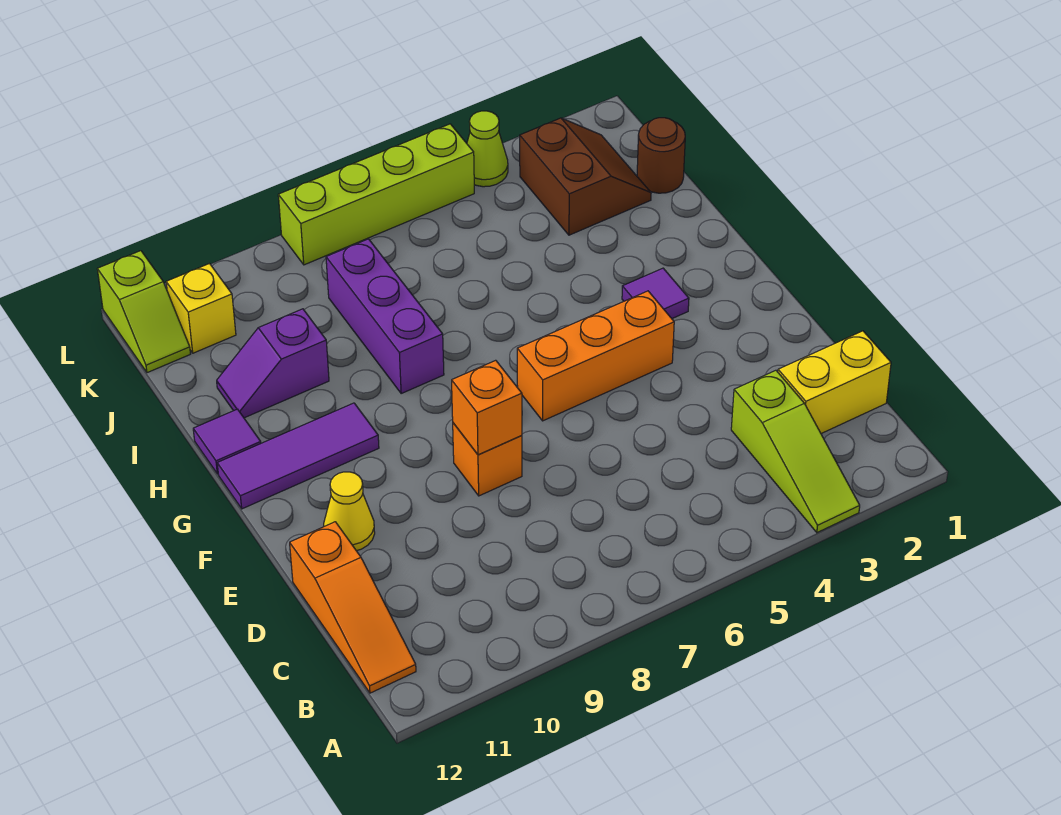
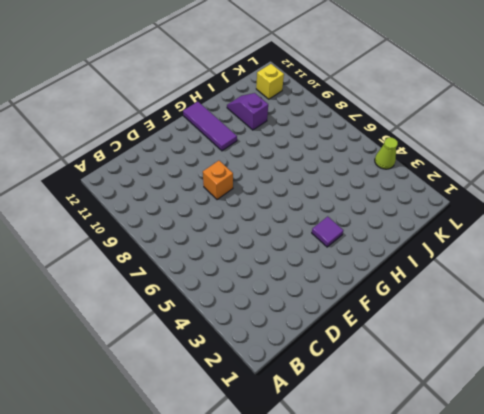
none -> lime 1x3 slope [731,370,860,533]
none -> orange 1x3 slope [290,522,416,693]
none -> yellow 1x2 brick [778,331,891,434]

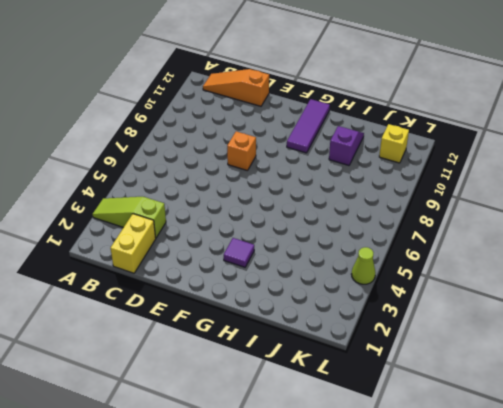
none -> yellow 1x1 cone [324,472,375,551]
none -> orange 1x3 brick [517,291,674,421]
none -> purple 1x3 brick [326,239,444,393]

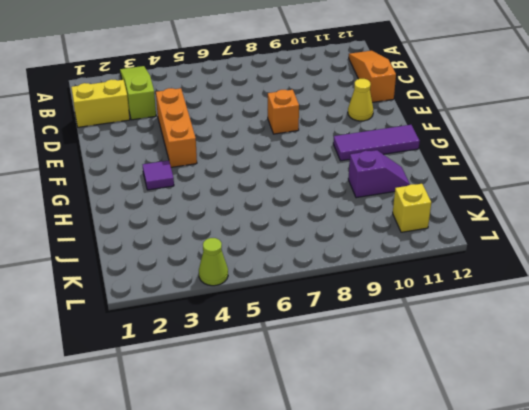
orange 1x3 brick [156,88,197,167] -> orange 1x3 brick turned to [517,291,674,421]
none -> purple 1x3 brick [326,239,444,393]
none -> purple 1x1 tile [193,409,261,474]
none -> brown 1x1 round brick [637,118,685,193]

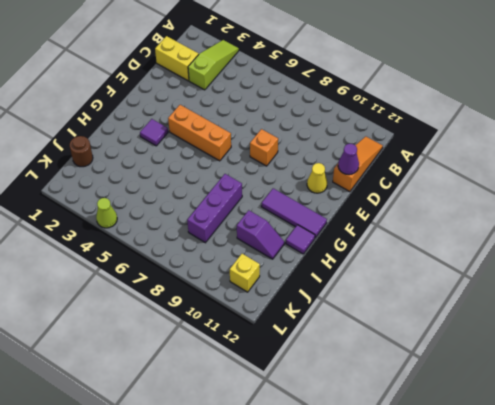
purple 1x1 cone [338,144,359,175] -> none
none -> brown 2x2 slope [520,118,651,235]
none -> lime 1x2 slope [97,251,190,373]
none -> lime 1x4 brick [278,124,474,265]

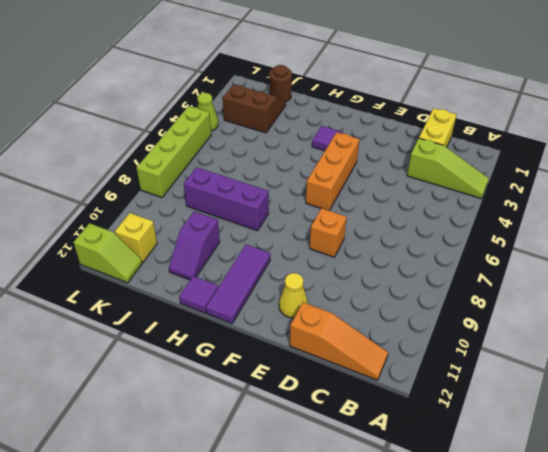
none -> orange 1x1 brick [452,360,522,455]

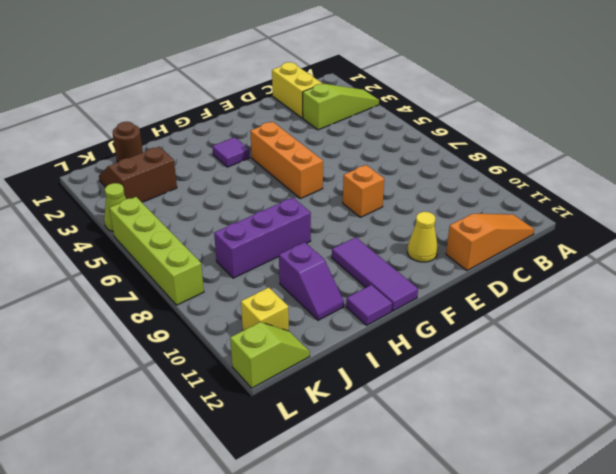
none -> orange 1x1 brick [452,360,522,455]

